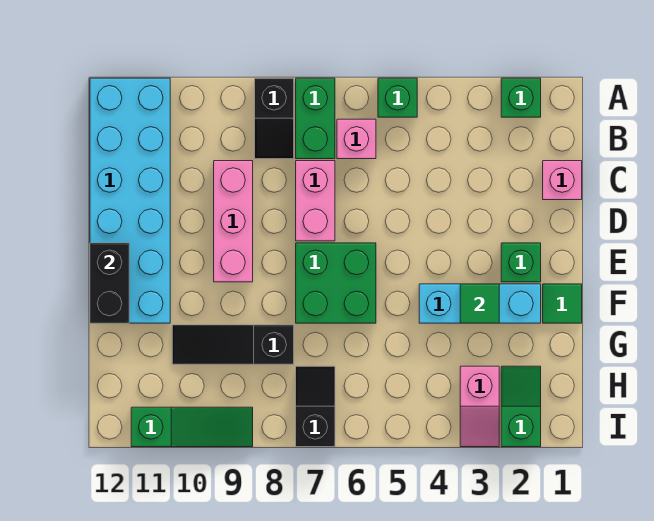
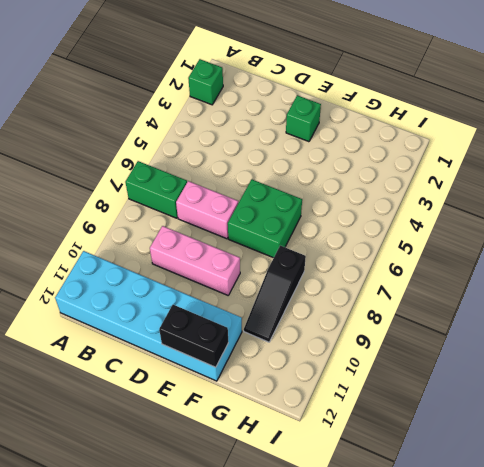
none -> green 1x1 brick [378,78,417,117]
none -> black 1x2 slope [255,78,294,159]
none -> pink 1x1 brick [337,119,376,159]

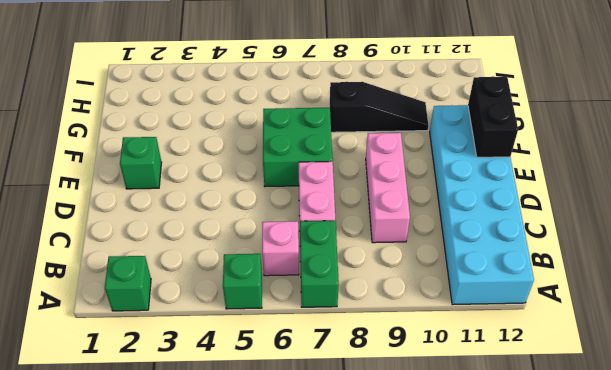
none -> black 1x2 slope [255,78,294,159]
none -> pink 1x1 brick [543,161,582,200]
none -> green 1x1 tile [543,284,582,323]

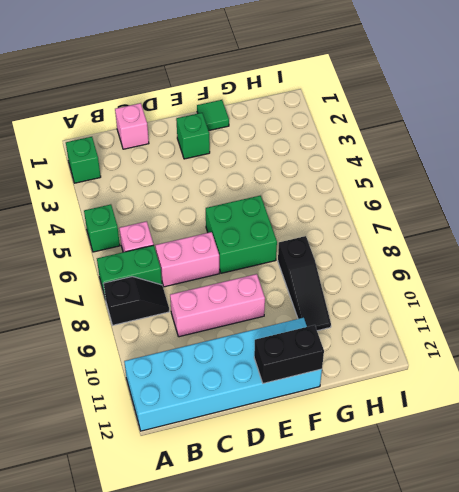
none -> cyan 1x3 brick [419,284,541,323]
none -> green 1x2 slope [501,366,541,447]
none -> pink 1x2 slope [460,366,499,447]

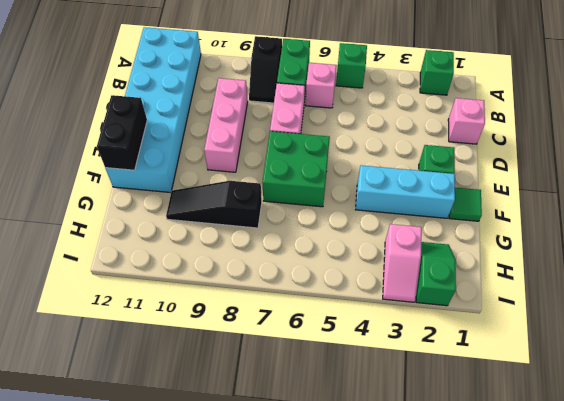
none -> black 1x2 slope [296,366,335,447]
none -> green 1x3 slope [131,407,253,447]
none -> green 1x1 tile [460,284,499,323]

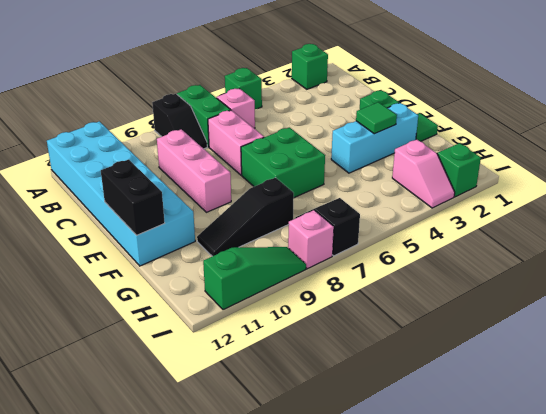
pink 1x1 brick [288,210,334,269] -> pink 1x1 brick moved to [543,161,582,200]

